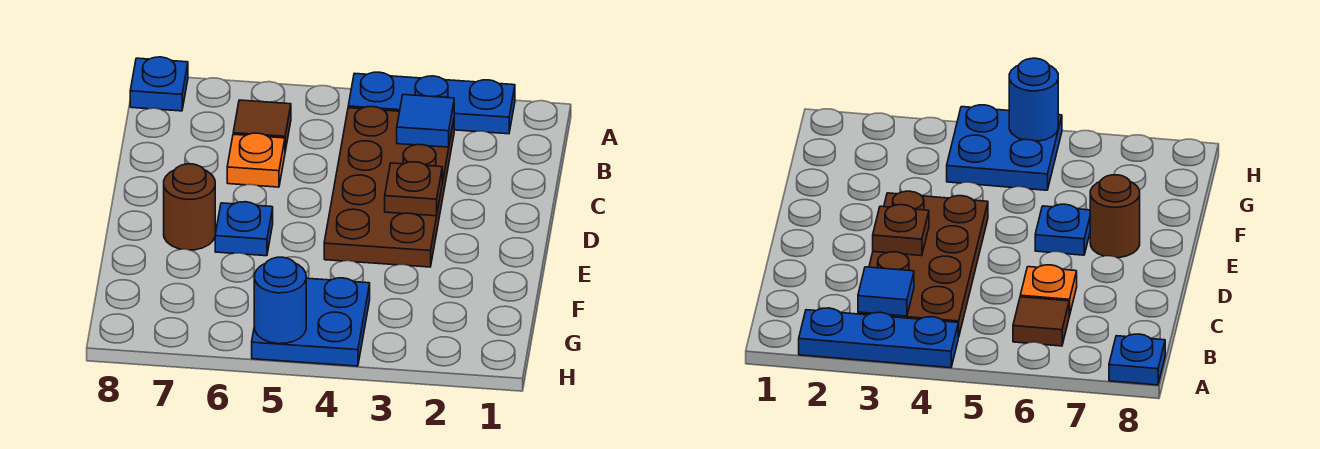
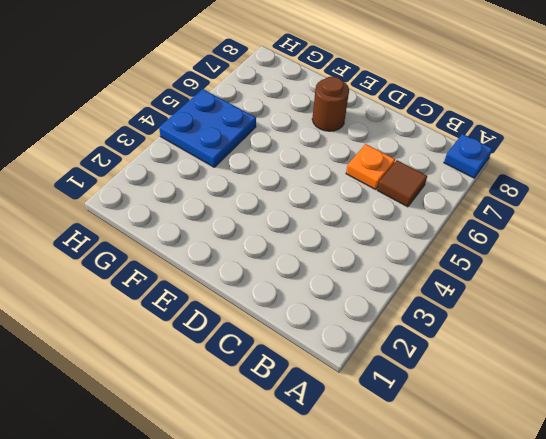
none -> blue 1x3 plate [348,72,515,134]
none -> brown 2x4 plate [324,107,454,267]

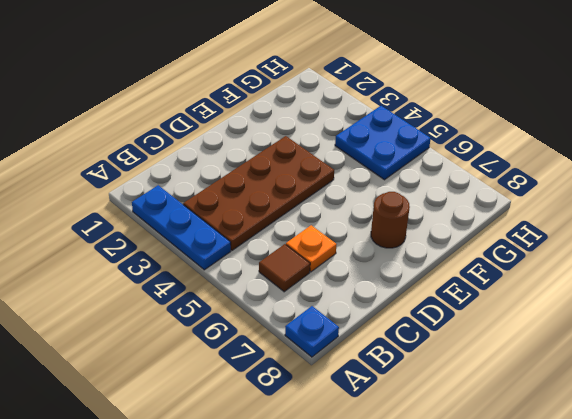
none -> blue 1x1 plate [215,202,273,256]
none -> blue 1x1 tile [397,95,454,147]

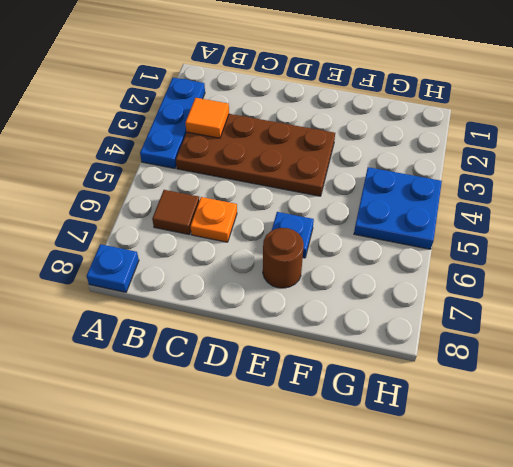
orange 1x1 tile [185,98,229,138] -> blue 1x1 tile [397,95,454,147]
none -> brown 1x1 plate [385,162,442,216]
none -> blue 1x1 round brick [254,257,306,344]

